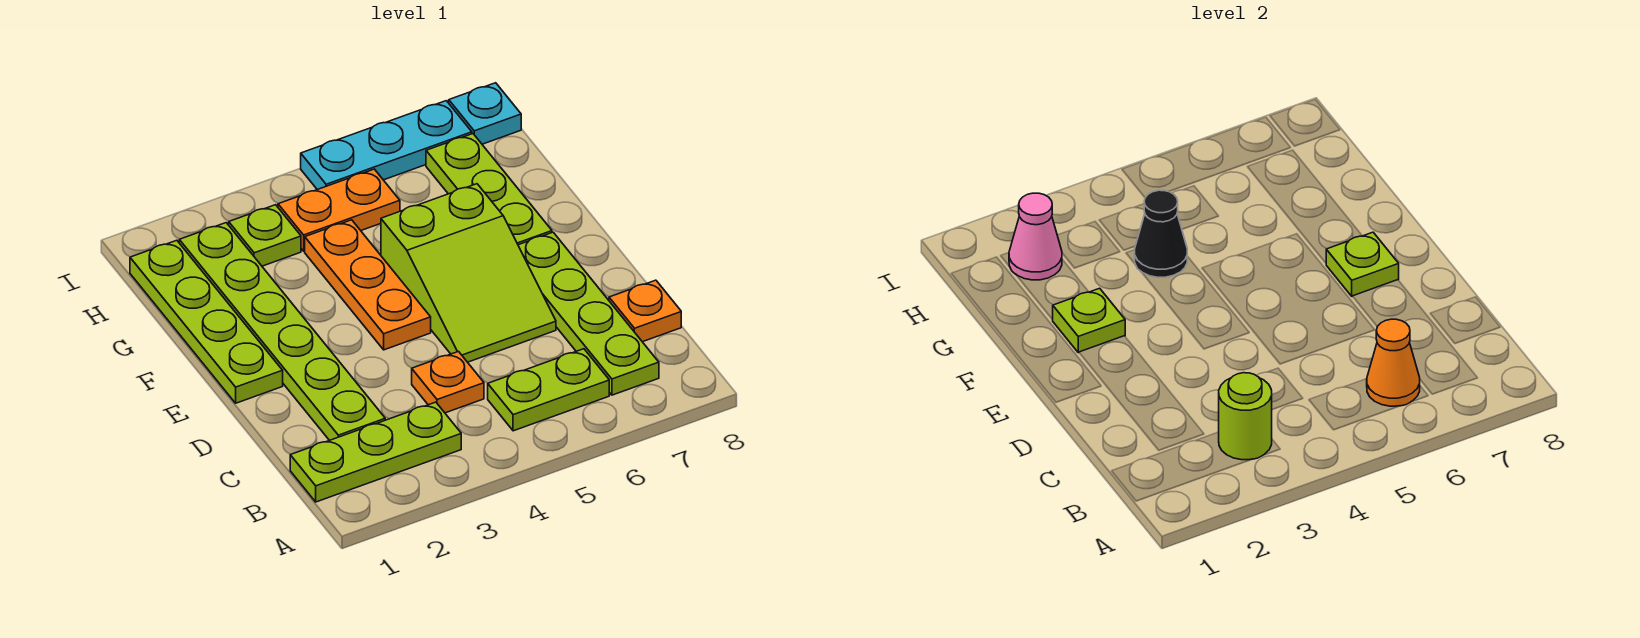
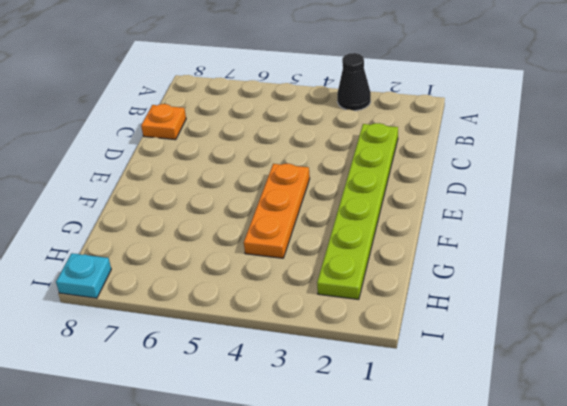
black 1x1 cone [337,53,371,111] -> black 1x1 cone moved to [1135,190,1187,277]
none -> lime 1x3 plate [290,402,461,502]
none -> lime 1x2 plate [488,349,609,431]
none -> lime 1x4 plate [518,232,659,395]

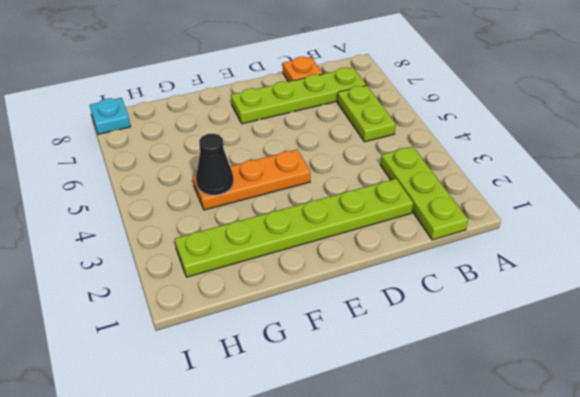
none -> orange 1x1 plate [412,352,484,413]
none -> lime 2x3 slope [381,184,556,362]
none -> lime 1x4 plate [130,240,283,403]

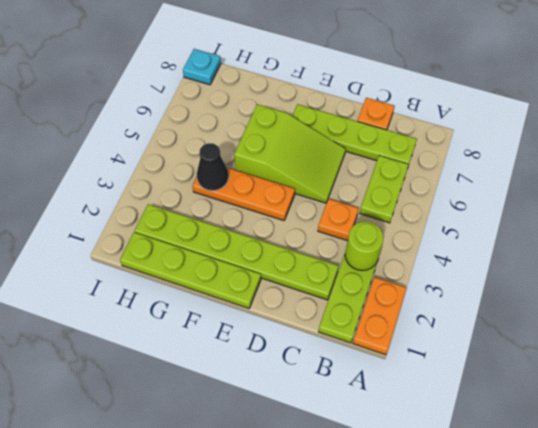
orange 1x2 plate [353,277,406,355] -> orange 1x2 plate moved to [278,169,400,251]
none -> lime 1x3 plate [426,134,552,245]
none -> lime 1x1 plate [229,205,301,266]
none -> cyan 1x3 plate [301,101,472,190]

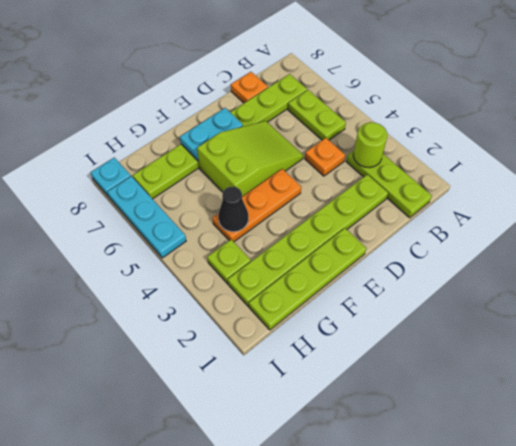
cyan 1x2 plate [180,108,243,161] -> lime 1x1 plate [1326,232,1399,296]
none -> orange 1x2 plate [278,169,400,251]
none -> orange 1x1 cone [1367,319,1420,406]
none -> lime 1x1 plate [1053,288,1125,353]

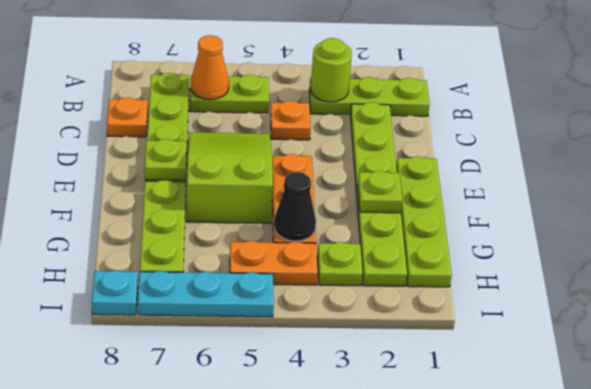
none -> pink 1x1 cone [1009,193,1062,280]

